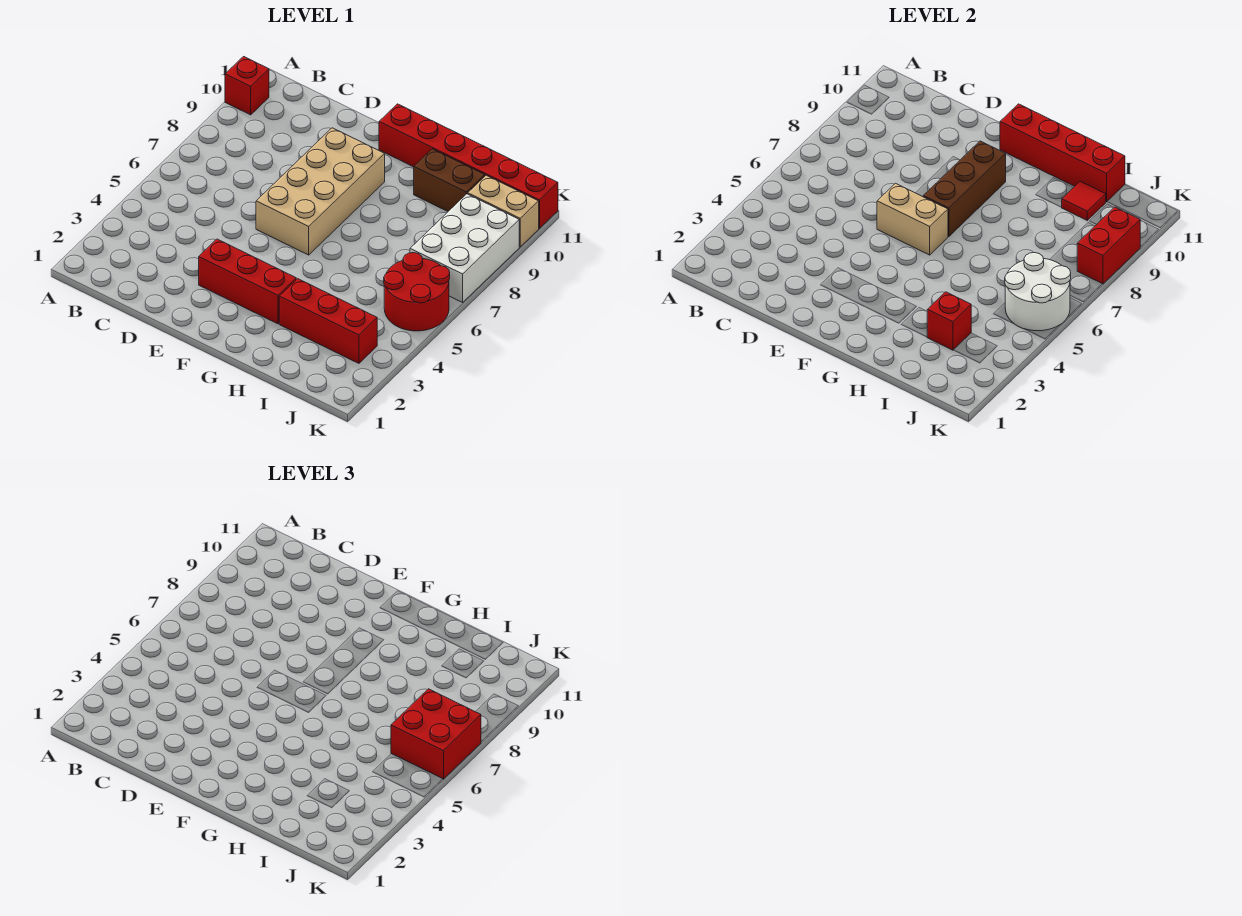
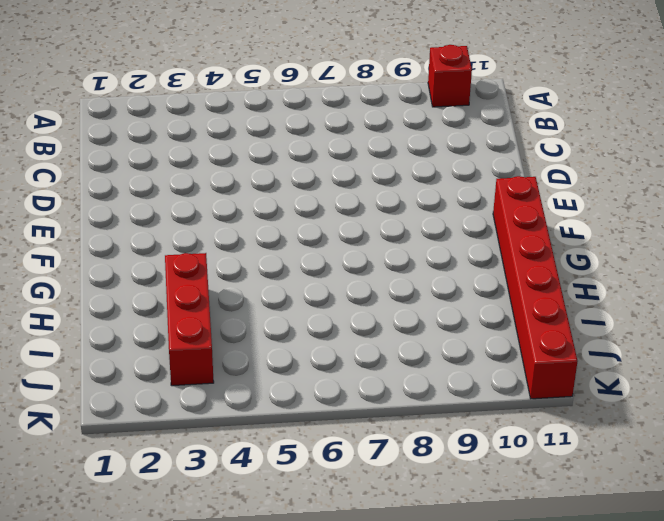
none -> red 1x3 brick [199,239,296,324]
none -> tan 2x4 brick [256,128,385,255]
none -> brown 1x2 brick [414,149,485,211]

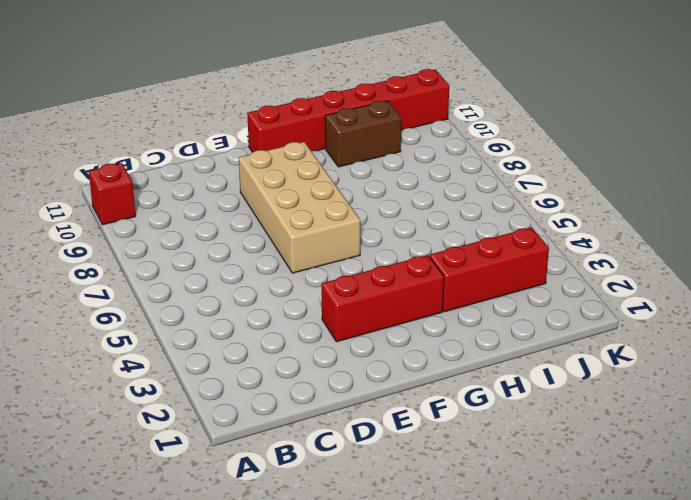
none -> red 2x2 round brick [384,253,450,331]
none -> white 2x3 brick [410,194,519,302]
none -> tan 1x2 brick [468,175,539,247]

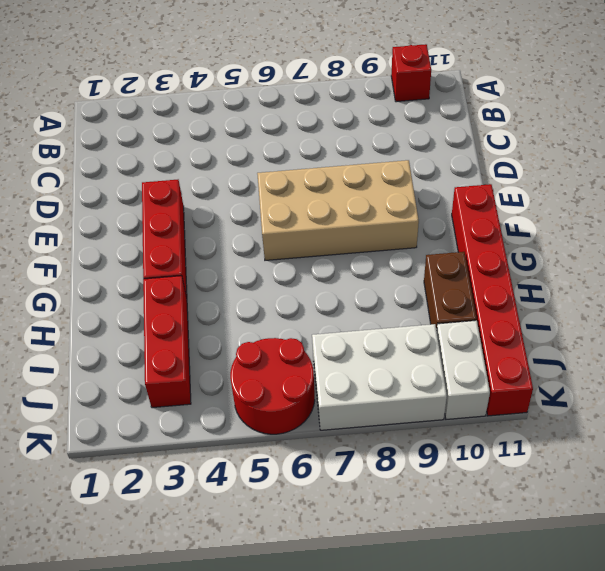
white 1x2 brick [436,320,490,419] -> tan 1x2 brick [468,175,539,247]
none -> tan 1x2 brick [877,183,948,255]
none -> brown 1x3 brick [923,141,1006,237]
none -> red 1x4 brick [1000,104,1125,202]

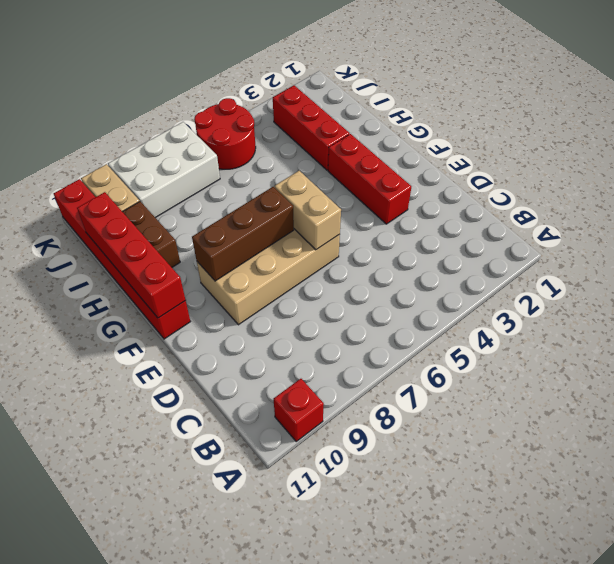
none -> red 1x1 brick [927,292,971,350]
none -> red 1x1 tile [1061,181,1106,220]
none -> white 2x2 round brick [1005,253,1071,331]

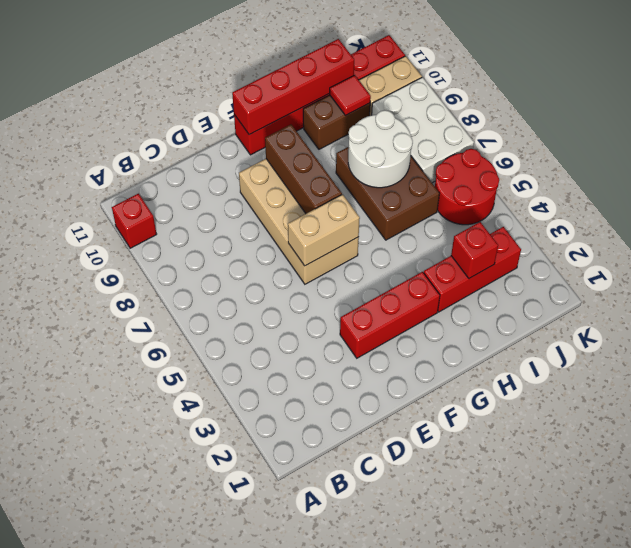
brown 2x3 brick [336,147,439,240] -> none
white 2x2 round brick [348,110,413,188] -> white 2x2 round brick moved to [1005,253,1071,331]
none -> red 1x2 brick [1077,207,1140,284]
none -> red 2x2 brick [391,689,481,779]

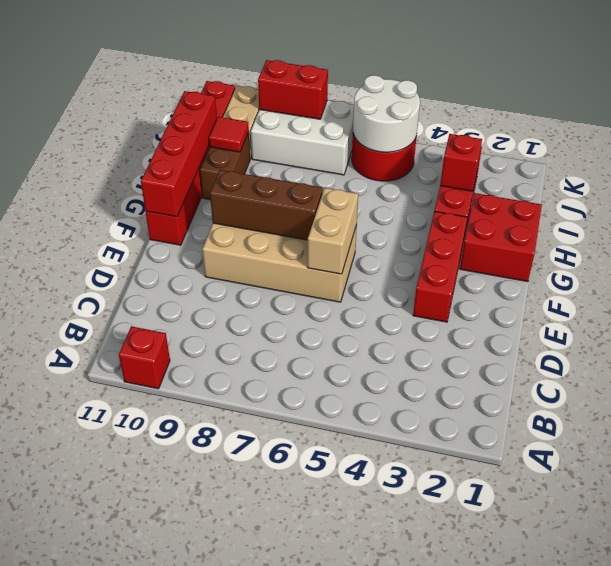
red 2x2 brick [460,193,542,282] -> red 2x2 brick moved to [391,689,481,779]

